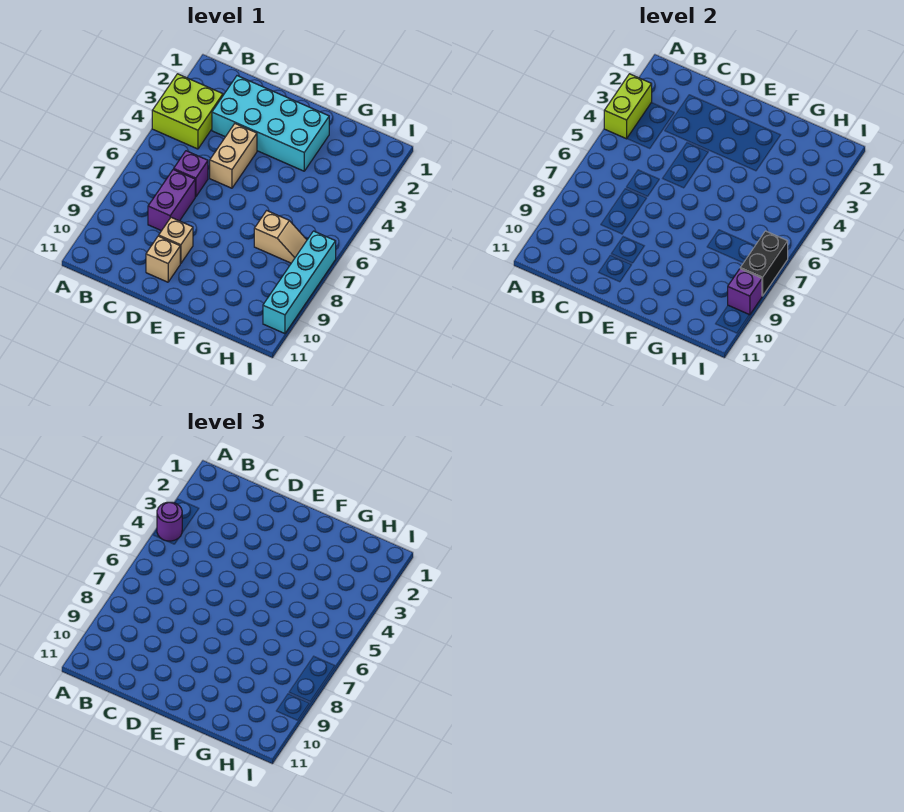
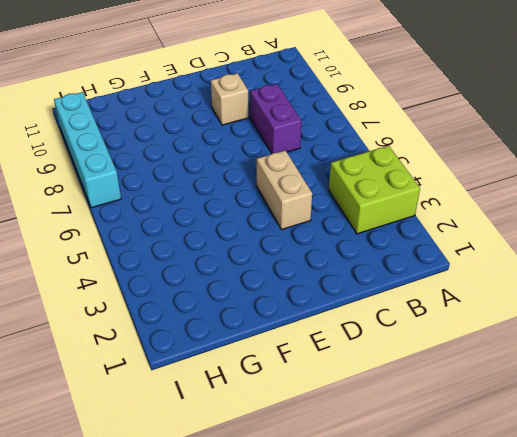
none -> cyan 2x4 brick [212,76,329,171]
none -> purple 1x1 brick [174,151,208,197]
none -> tan 1x1 brick [146,236,180,282]

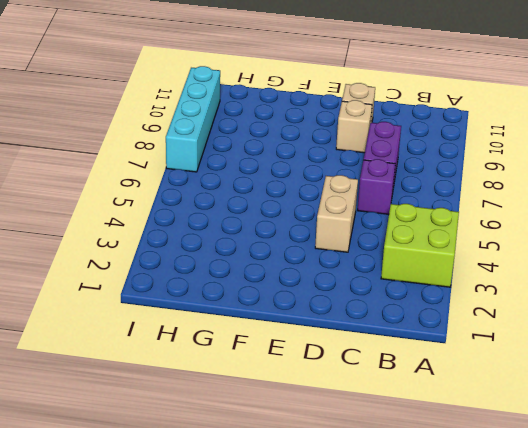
none -> cyan 2x4 brick [212,76,329,171]
none -> tan 1x2 slope [254,211,307,263]
none -> lime 1x2 brick [604,74,652,139]

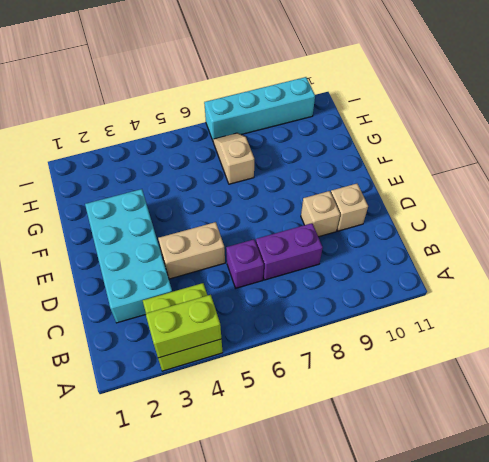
none -> black 1x2 brick [740,231,788,296]
none -> purple 1x1 brick [728,269,762,315]
none -> purple 1x1 round brick [157,502,182,541]

